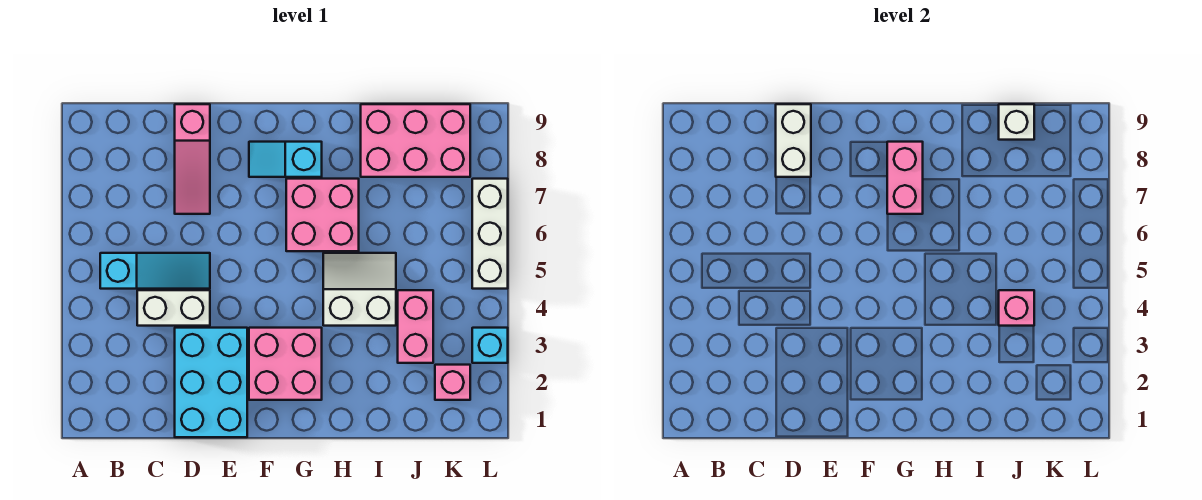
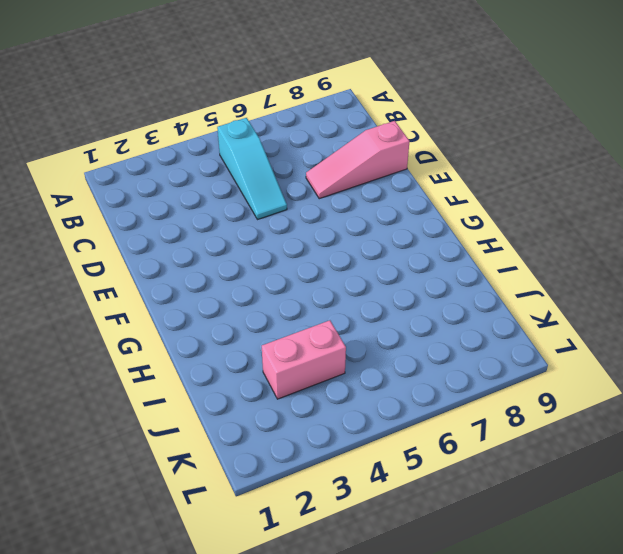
none -> white 1x2 brick [137,290,210,326]
none -> cyan 2x3 brick [175,328,247,437]
none -> pink 2x2 brick [249,328,322,400]

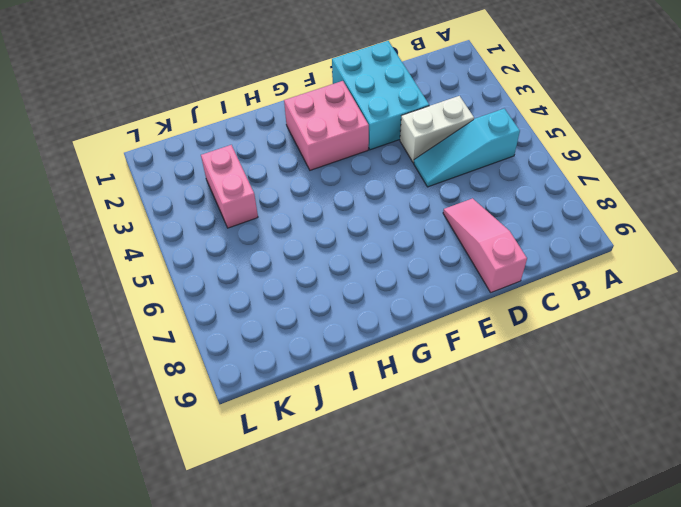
none -> cyan 1x2 slope [249,142,322,177]
none -> pink 2x2 brick [286,179,359,251]
none -> white 2x2 slope [323,253,396,326]

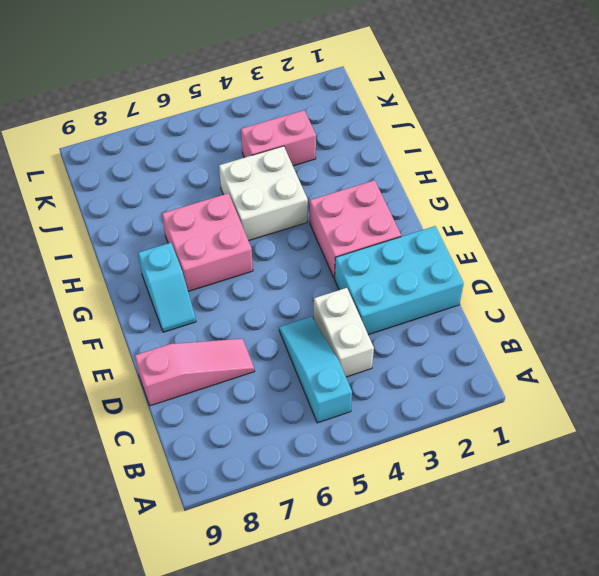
white 2x2 brick [219,146,308,241] -> white 2x2 slope [323,253,396,326]
none -> pink 2x3 brick [361,104,470,177]
none -> pink 1x1 brick [435,365,470,400]
none -> cyan 1x1 brick [472,328,508,363]

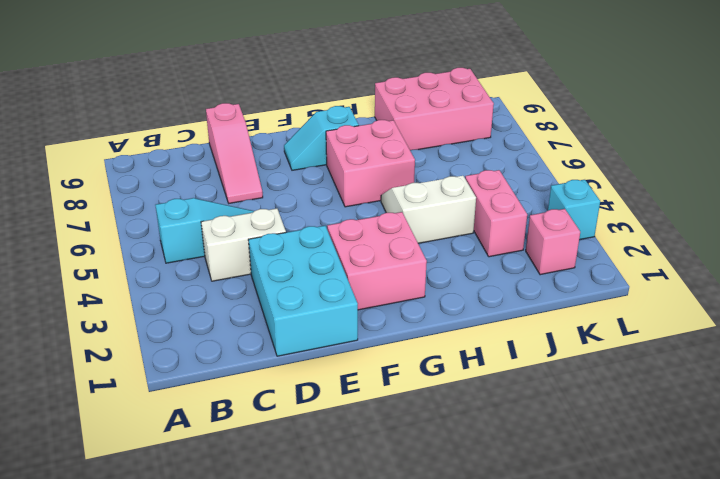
none -> white 1x3 brick [472,179,508,289]
none -> white 1x2 brick [776,104,811,177]
none -> pink 1x2 brick [887,142,923,214]

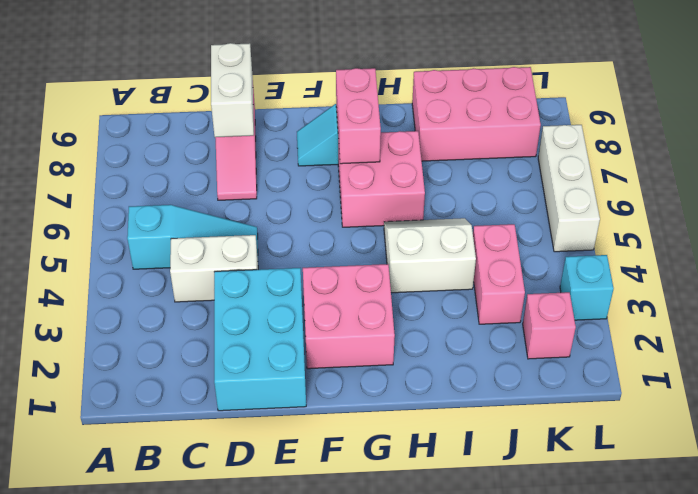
none -> pink 1x1 brick [999,290,1034,326]
none -> white 1x1 brick [999,104,1034,140]

